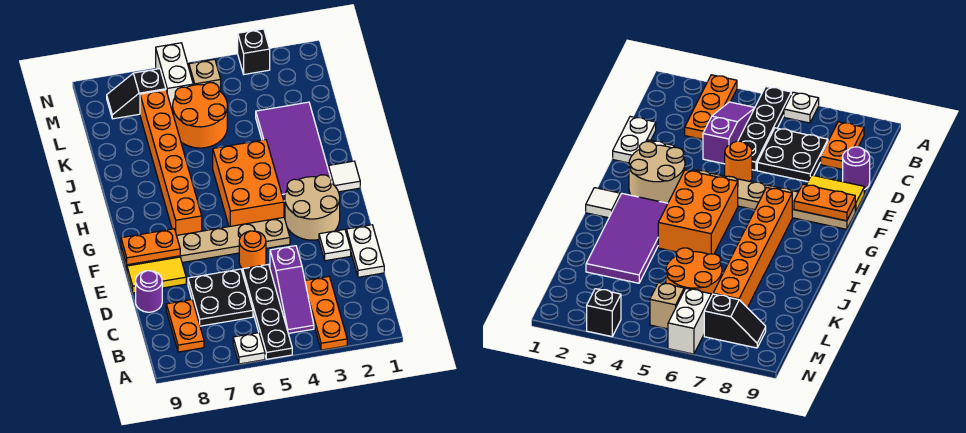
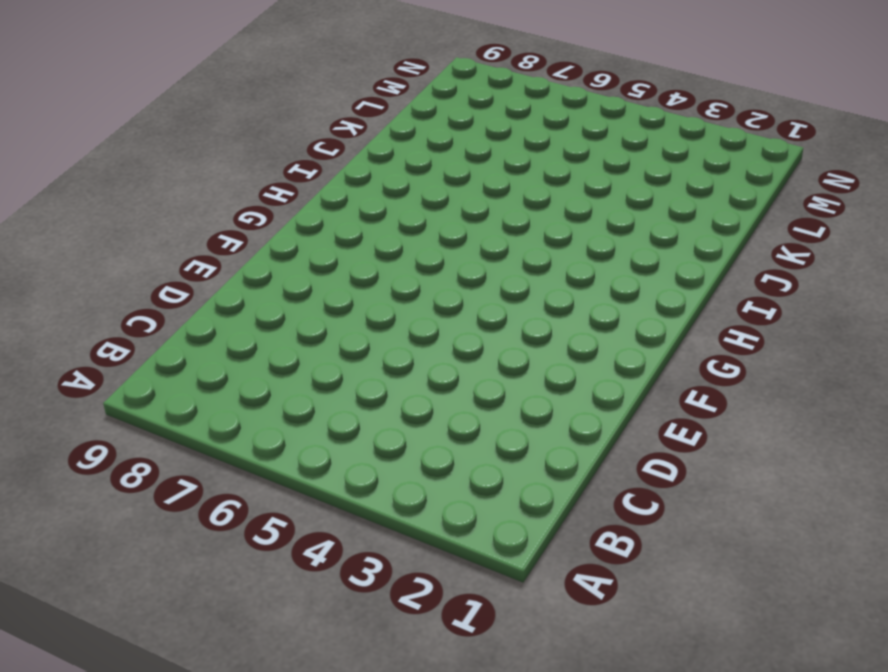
none -> orange 1x3 plate [305,277,347,350]
none -> black 1x4 plate [243,264,292,359]
none -> white 1x1 plate [233,333,265,364]

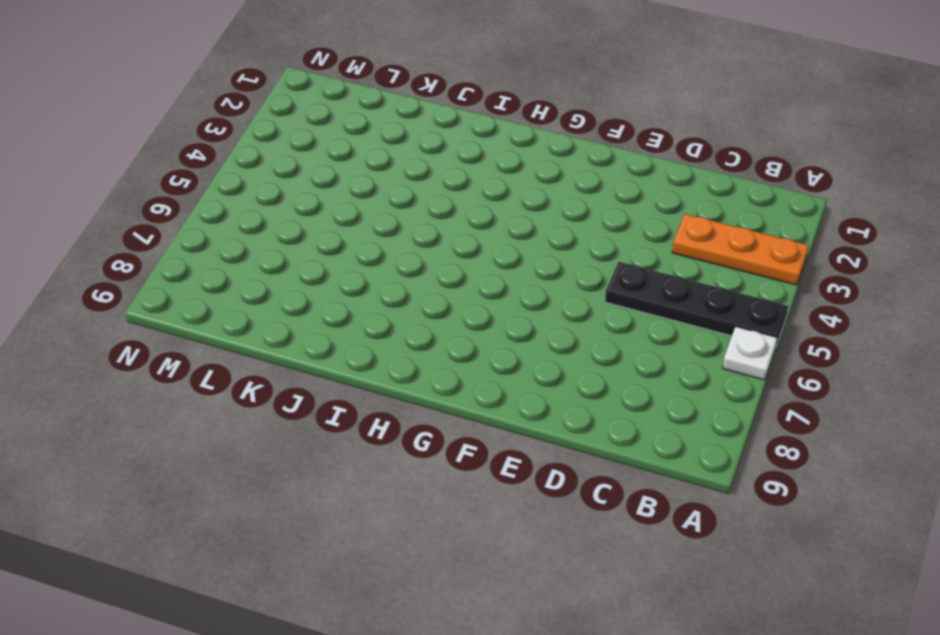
none -> purple 1x3 slope [270,246,314,334]
none -> orange 1x2 plate [166,300,204,352]
none -> black 2x2 plate [188,269,253,326]

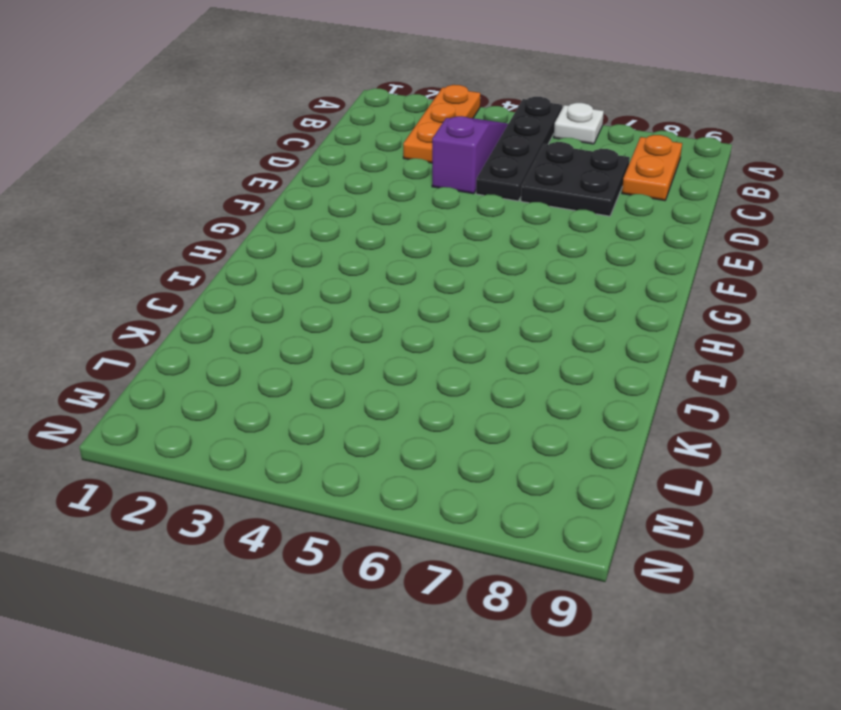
none -> white 1x2 plate [346,225,384,277]
none -> purple 1x1 round brick [136,271,162,312]
none -> white 1x1 plate [319,229,351,261]

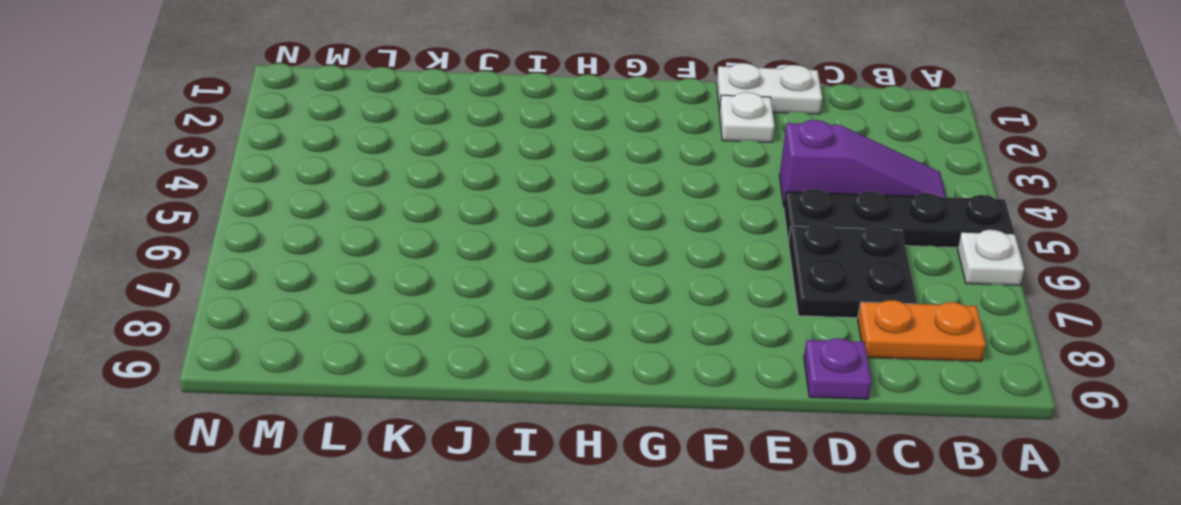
purple 1x1 plate [804,338,871,399] -> purple 1x1 round brick [136,271,162,312]
none -> orange 1x3 plate [305,277,347,350]
none -> orange 1x1 round brick [239,231,266,269]
none -> yellow 1x2 tile [127,257,186,293]

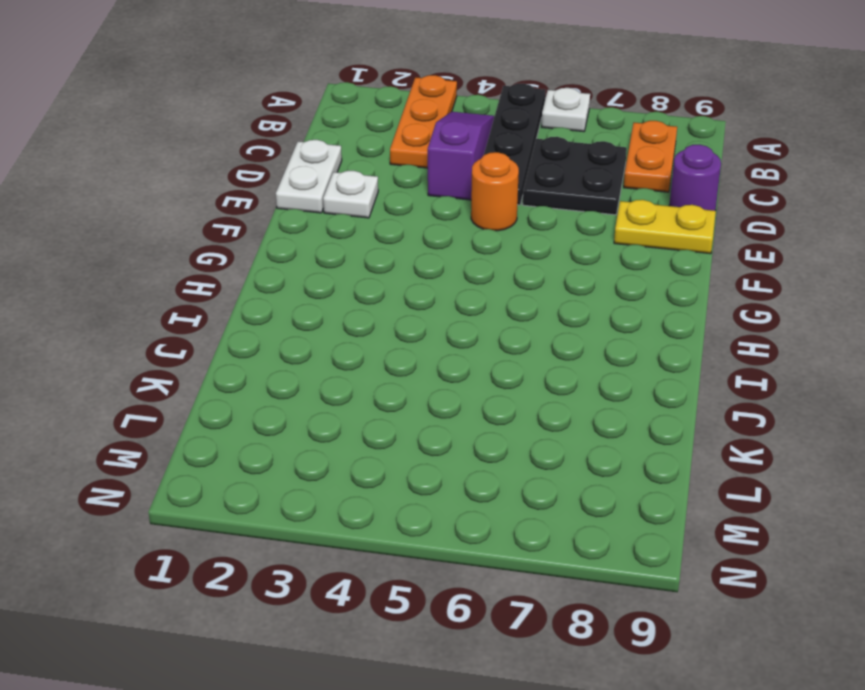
yellow 1x2 plate [614,200,716,254] -> yellow 1x2 tile [127,257,186,293]
none -> tan 2x2 round brick [285,175,340,240]
none -> tan 1x6 plate [121,217,290,271]
none -> orange 2x3 brick [213,140,284,227]

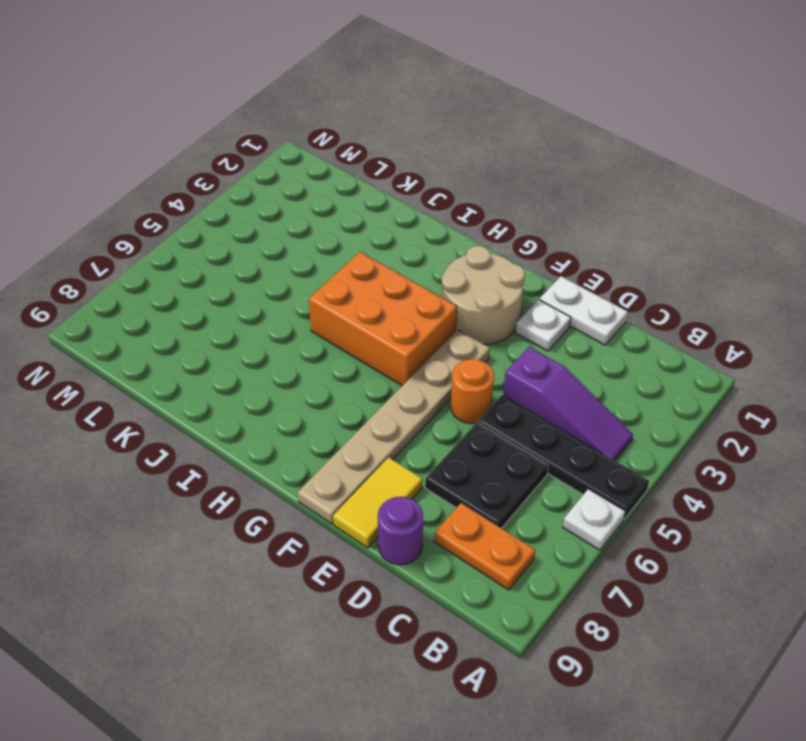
none -> orange 1x3 plate [305,277,347,350]
none -> orange 1x6 brick [140,90,202,235]
none -> white 1x1 tile [329,161,360,192]

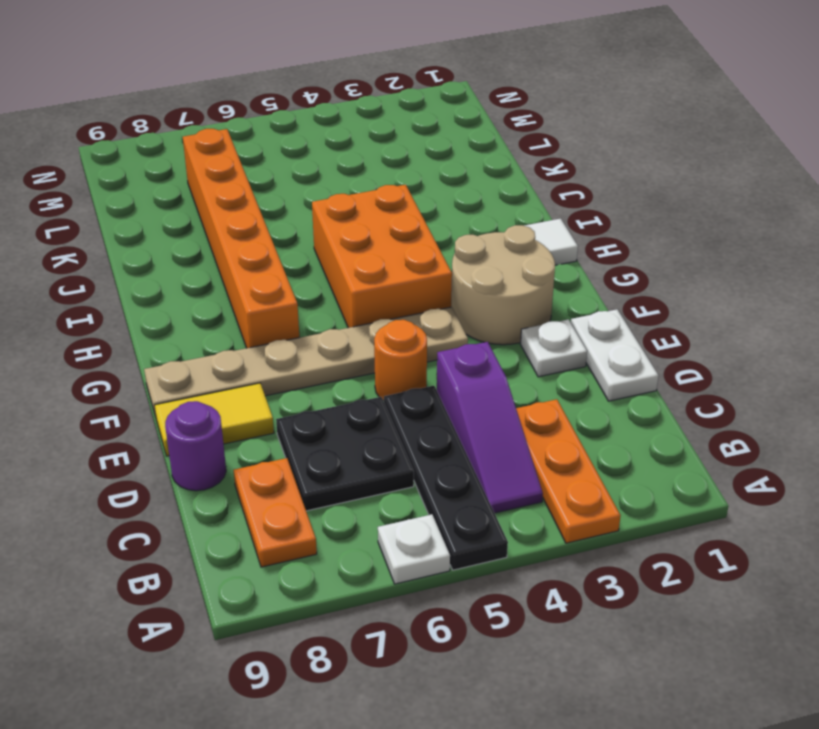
none -> purple 2x4 tile [256,102,332,201]
none -> orange 2x2 round brick [173,83,227,148]
none -> tan 1x1 brick [189,59,221,92]

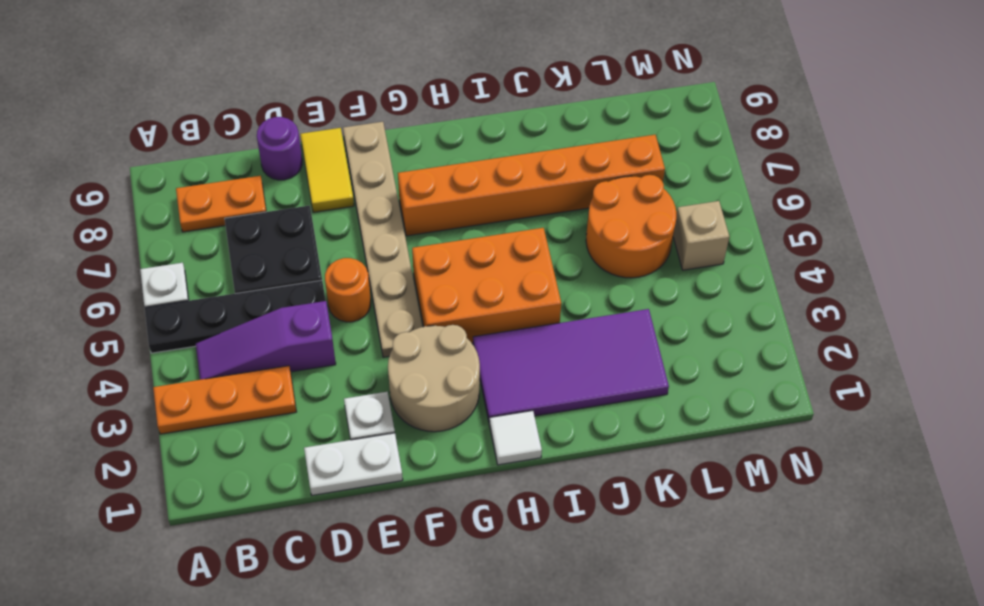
none -> white 1x2 brick [156,43,193,109]
none -> black 1x2 slope [107,69,166,119]
none -> black 1x1 brick [238,29,270,74]

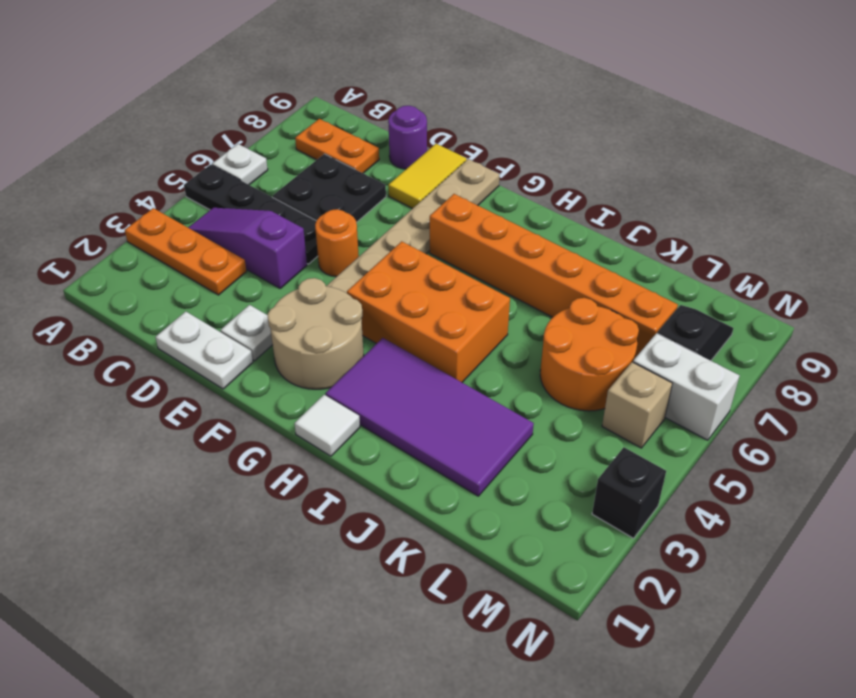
none -> orange 1x2 plate [121,229,180,265]

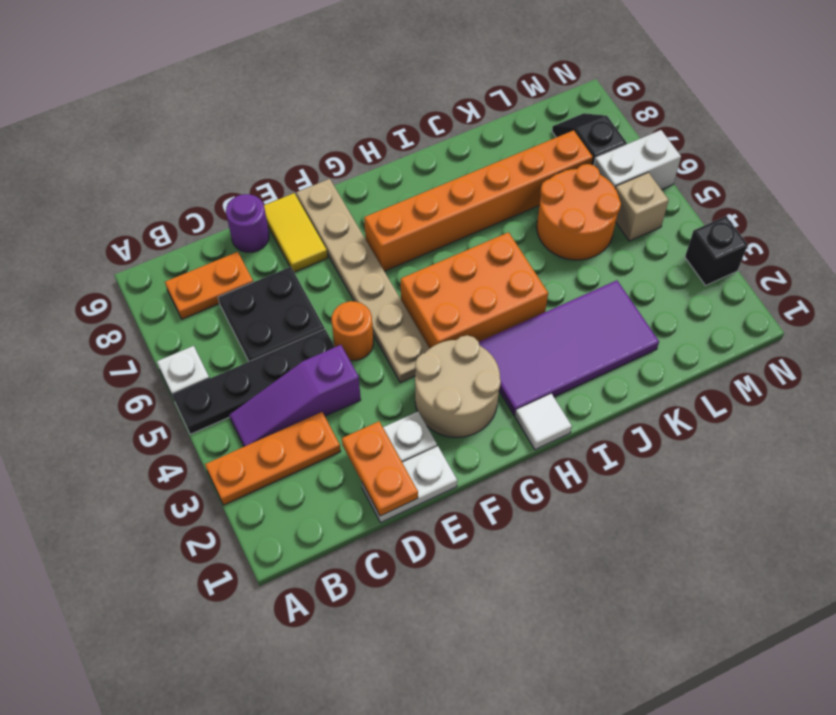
orange 1x2 plate [342,422,418,516] -> orange 1x2 plate moved to [121,229,180,265]

